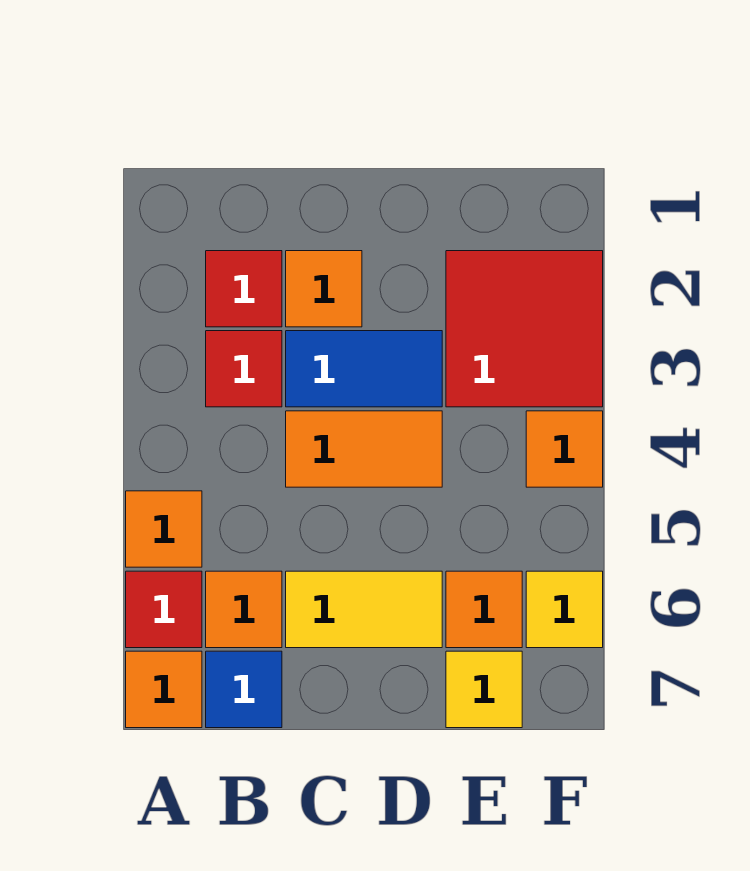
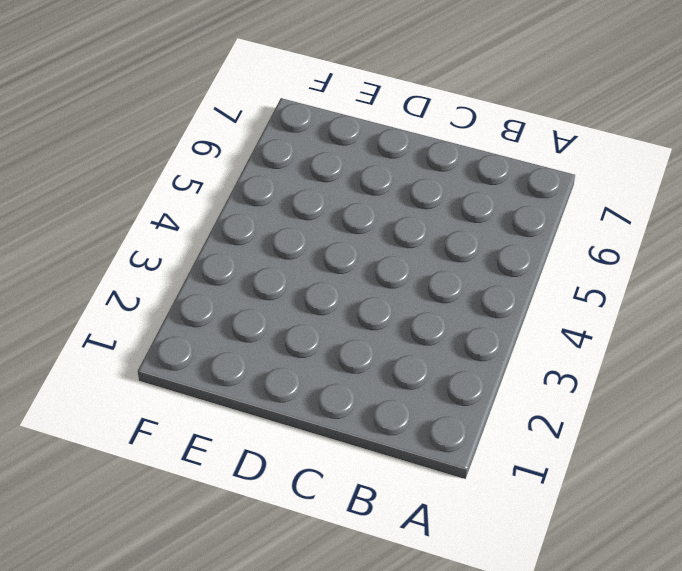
none -> orange 1x1 tile [126,491,202,567]
none -> red 1x1 tile [126,571,202,648]
none -> orange 1x1 tile [126,651,202,728]

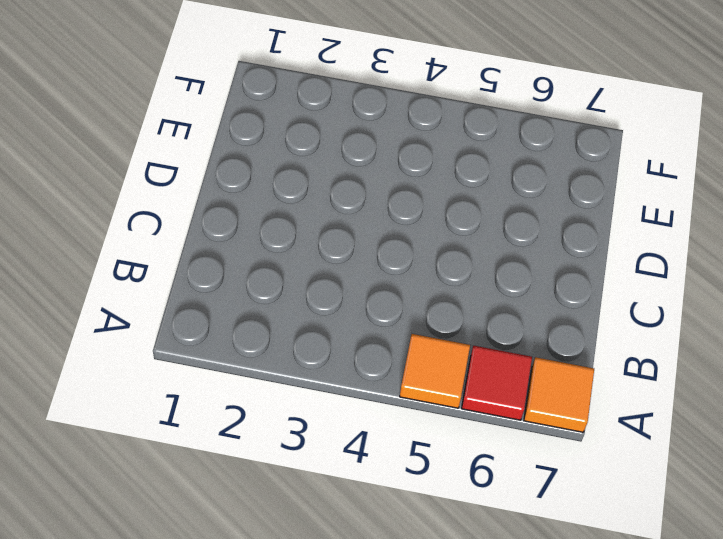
none -> red 1x1 tile [206,251,282,327]
none -> red 1x1 tile [206,331,282,407]
none -> orange 1x1 tile [206,571,282,648]

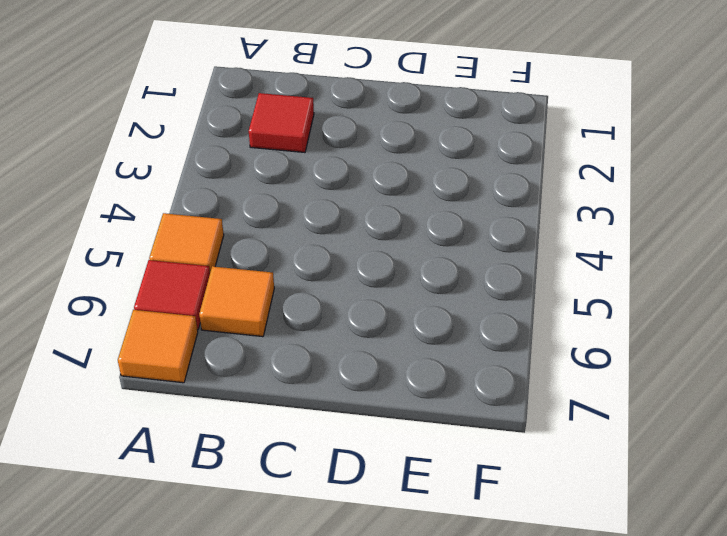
none -> red 1x1 tile [206,331,282,407]
none -> blue 1x1 tile [206,651,282,728]
none -> orange 1x1 tile [286,251,362,327]

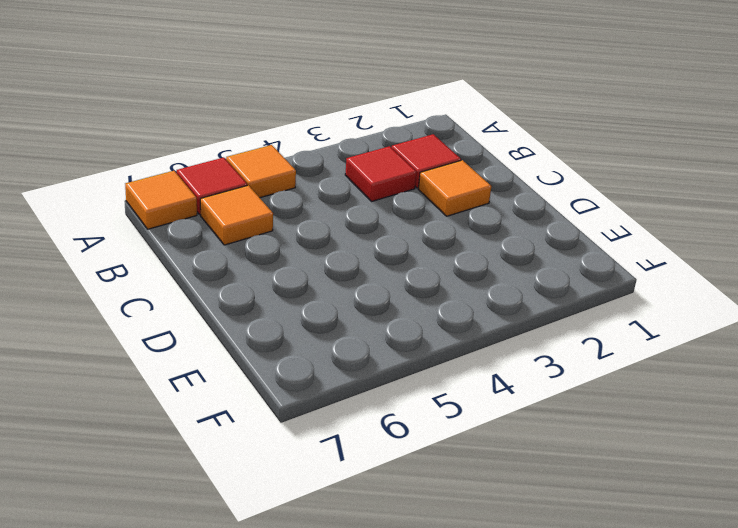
none -> blue 1x1 tile [206,651,282,728]
none -> blue 1x2 tile [286,331,442,407]
none -> orange 1x2 tile [286,411,442,487]

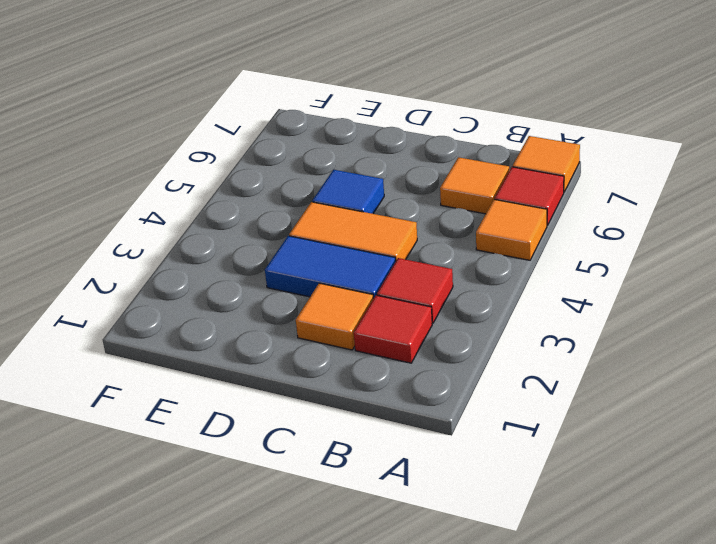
blue 1x1 tile [312,170,384,214] -> blue 1x1 tile moved to [206,651,282,728]
none -> yellow 1x2 tile [286,571,442,648]
none -> red 2x2 tile [446,251,603,407]
none -> orange 1x1 tile [446,571,522,648]

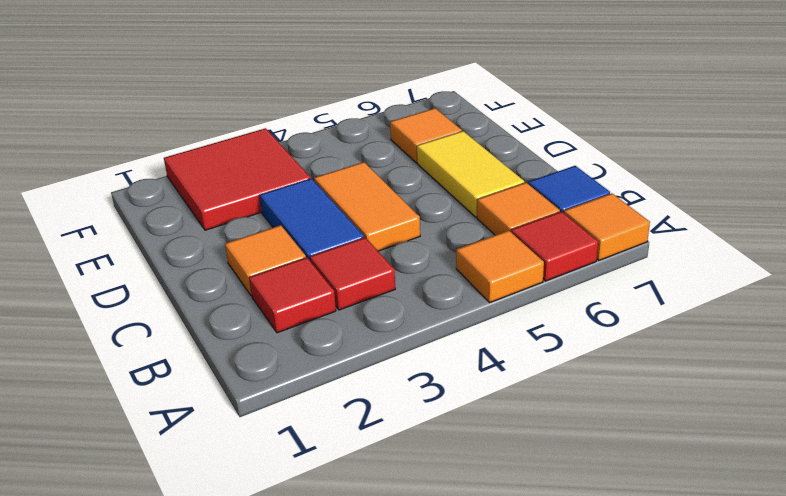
none -> yellow 1x1 tile [446,651,522,728]
none -> orange 1x1 tile [526,411,603,487]
none -> yellow 1x1 tile [526,571,603,648]

